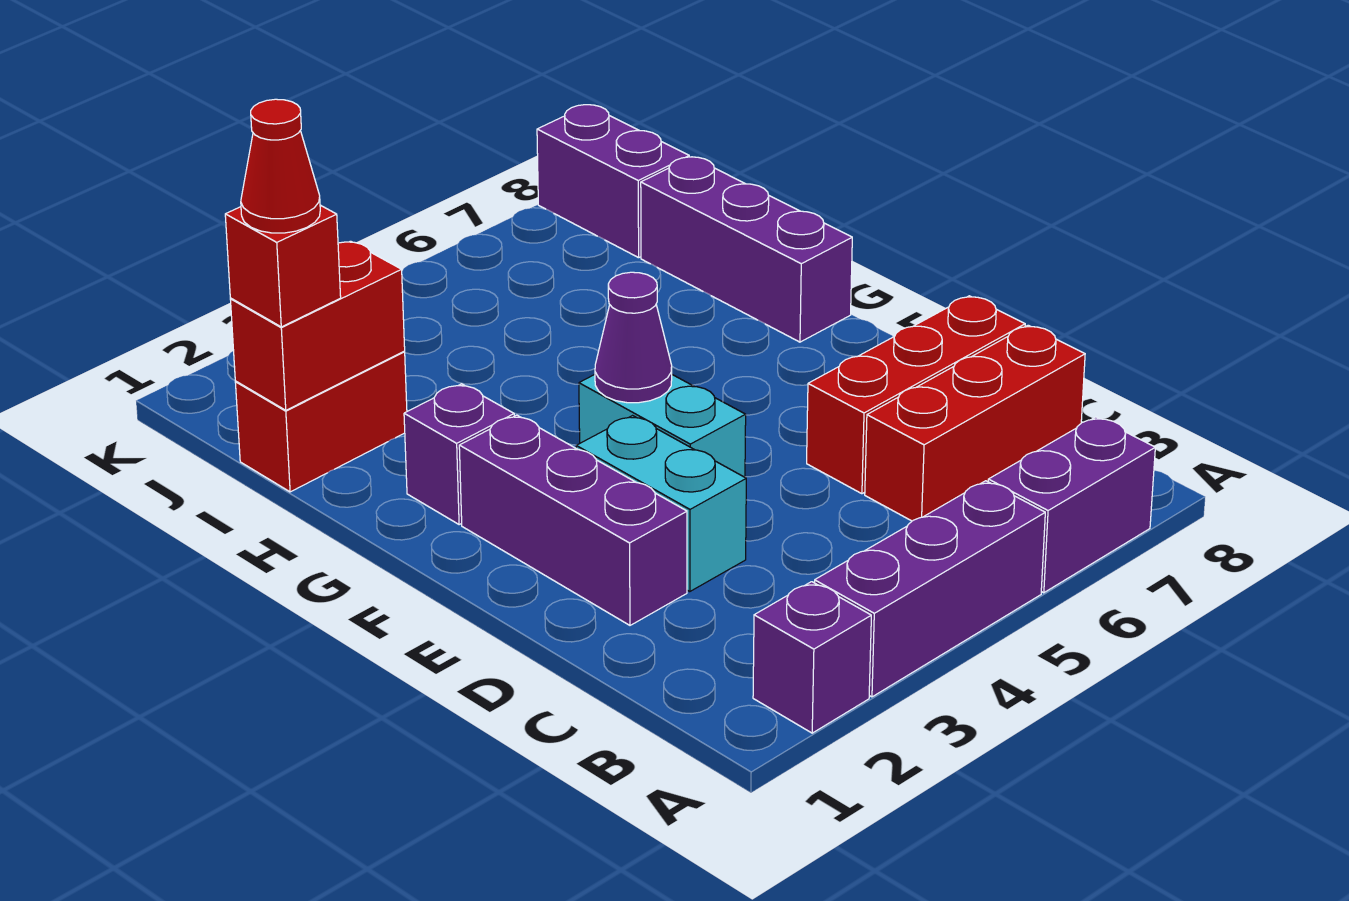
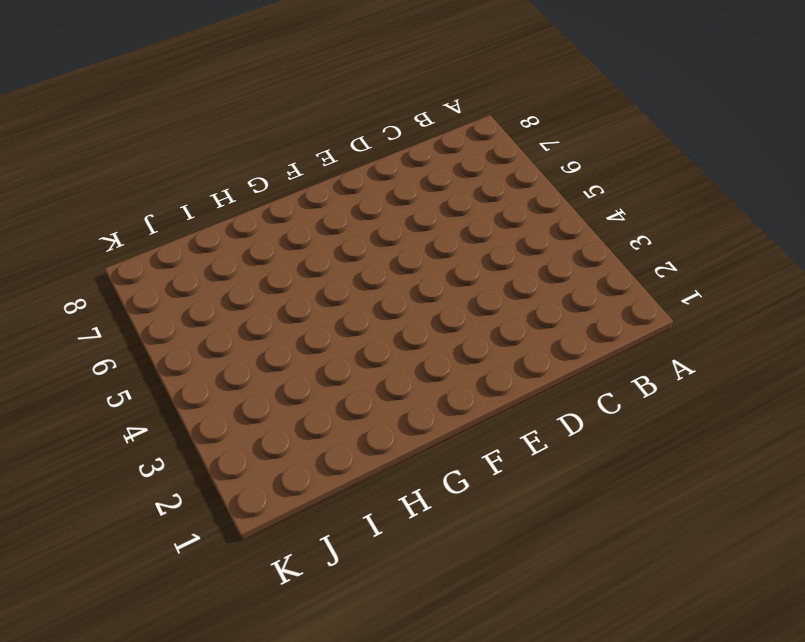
none -> purple 1x1 brick [753,582,871,733]
none -> purple 1x3 brick [815,481,1045,697]
none -> purple 1x2 brick [988,417,1155,593]

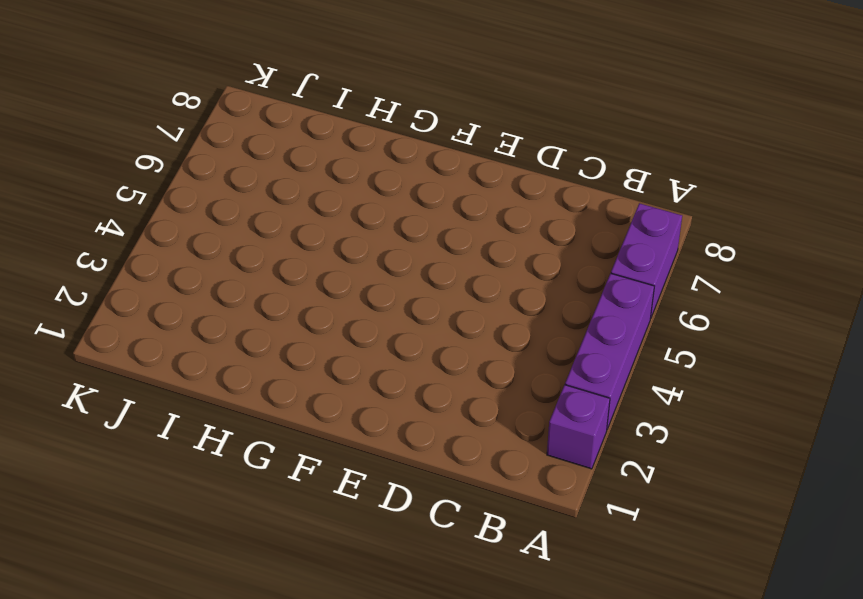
none -> red 1x3 brick [865,325,1085,521]
none -> purple 1x3 brick [459,415,687,625]
none -> cyan 1x2 brick [576,416,746,592]

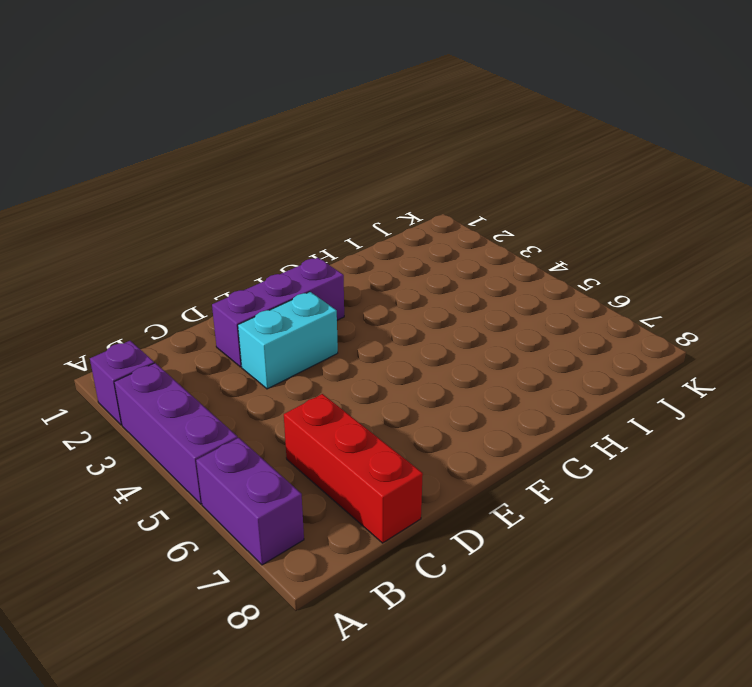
none -> red 1x3 brick [807,296,1025,494]
none -> cyan 1x2 brick [579,375,746,477]
none -> purple 1x1 brick [404,384,514,525]

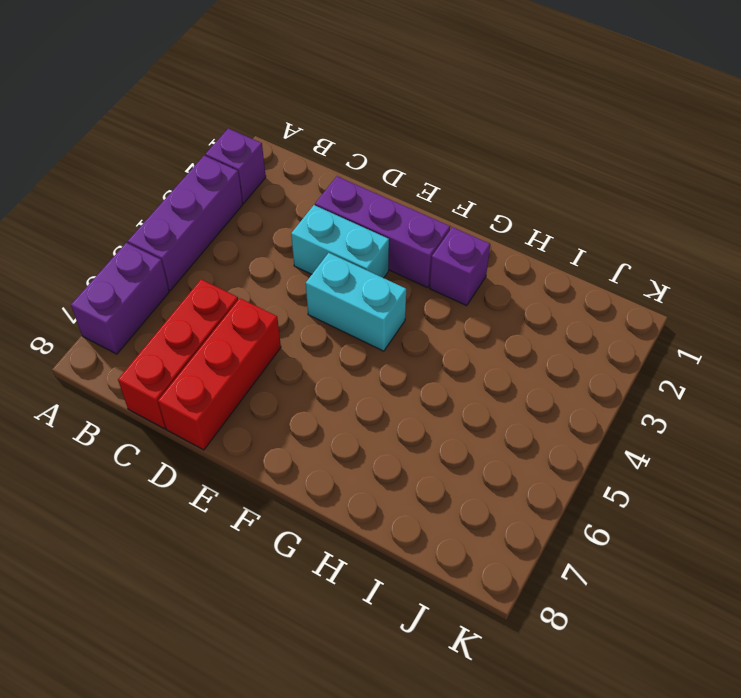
none -> purple 1x3 brick [641,157,852,342]
none -> red 1x2 brick [235,352,407,492]
none -> purple 1x2 brick [537,105,689,258]

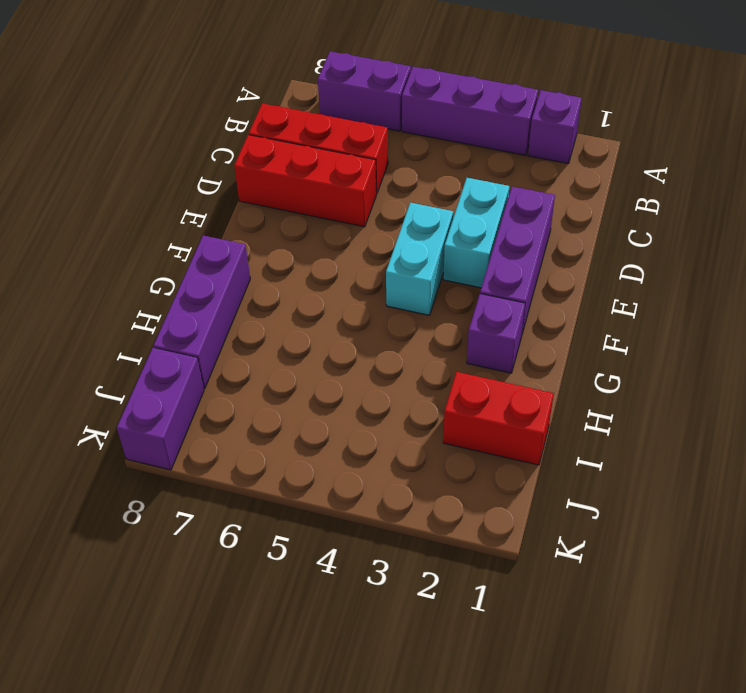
none -> purple 1x1 cone [595,272,672,403]
none -> red 1x2 brick [230,241,405,410]
none -> red 1x1 brick [225,205,341,327]

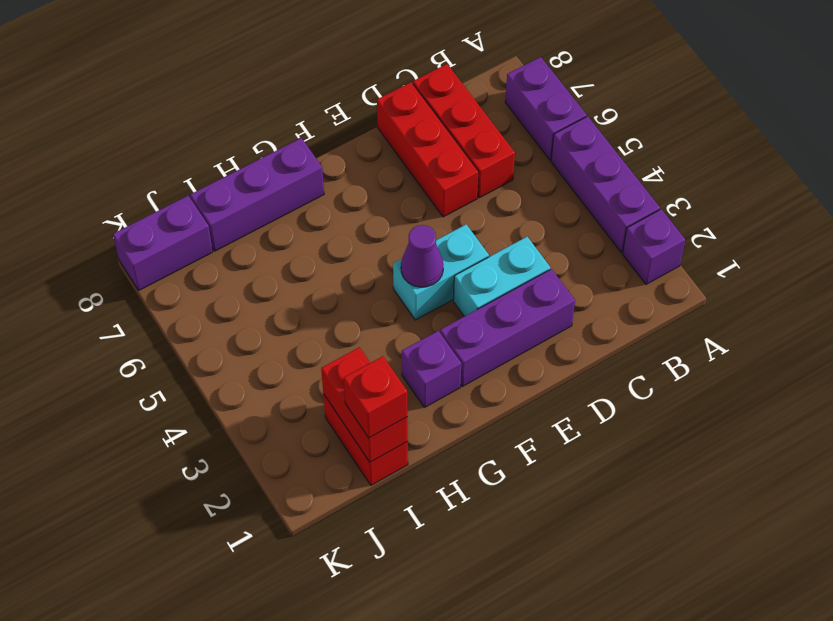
none -> red 1x1 cone [241,99,320,233]

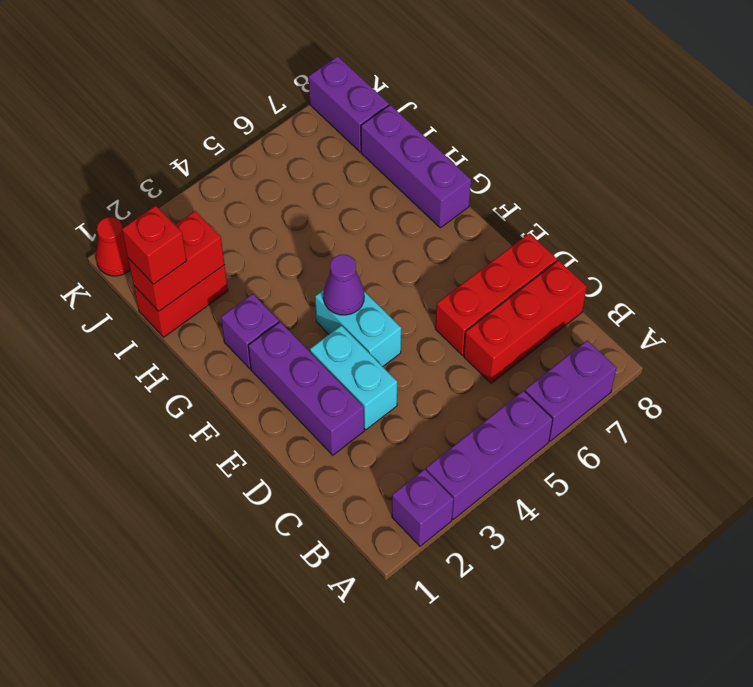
red 1x1 cone [96,217,130,276] -> red 1x1 cone moved to [241,99,320,233]

